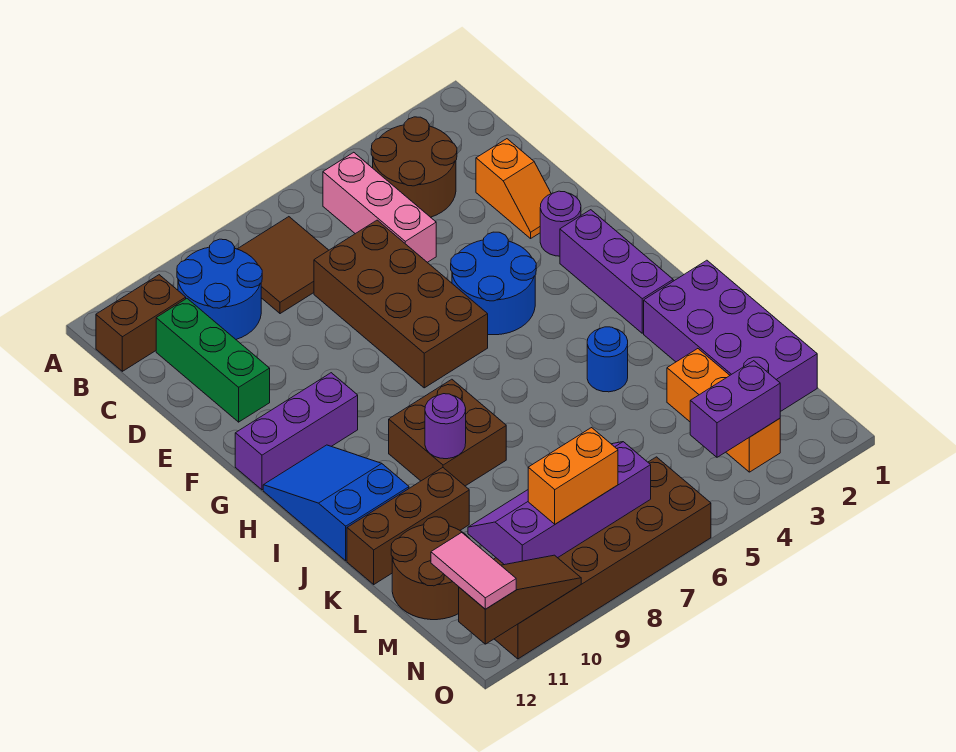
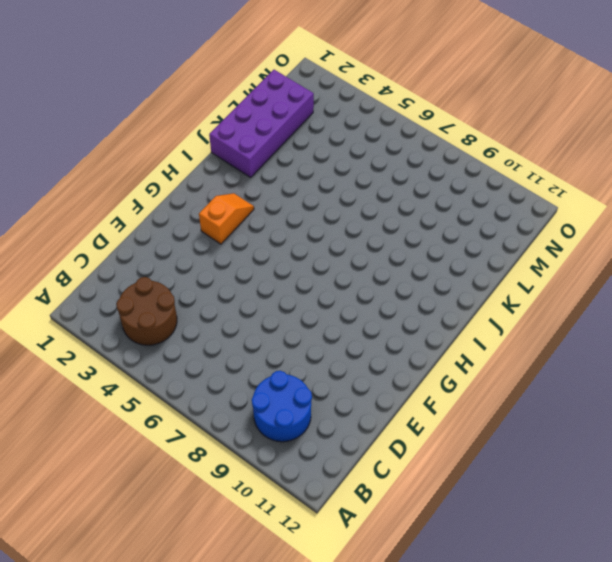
orange 1x2 slope [199,193,254,244] -> orange 1x2 slope moved to [476,139,551,238]
none -> pink 1x3 brick [323,152,436,262]
none -> brown 2x2 tile [238,217,329,314]
none -> brown 1x2 brick [96,275,186,371]

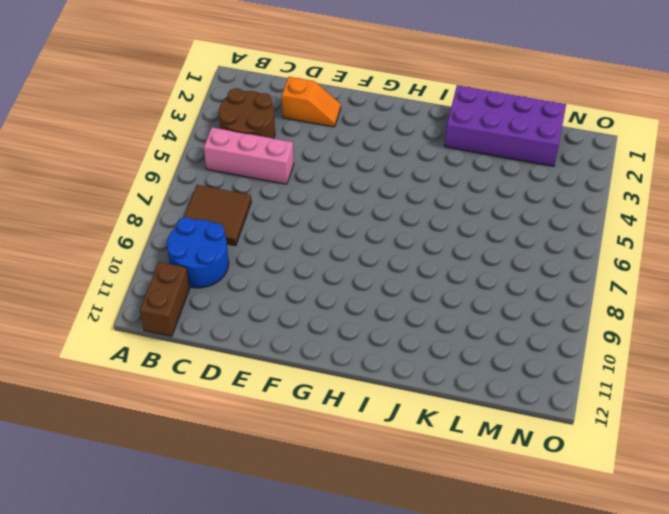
none -> green 1x3 brick [156,299,270,422]
none -> brown 2x4 brick [314,220,488,388]
none -> purple 1x1 round brick [540,191,581,256]

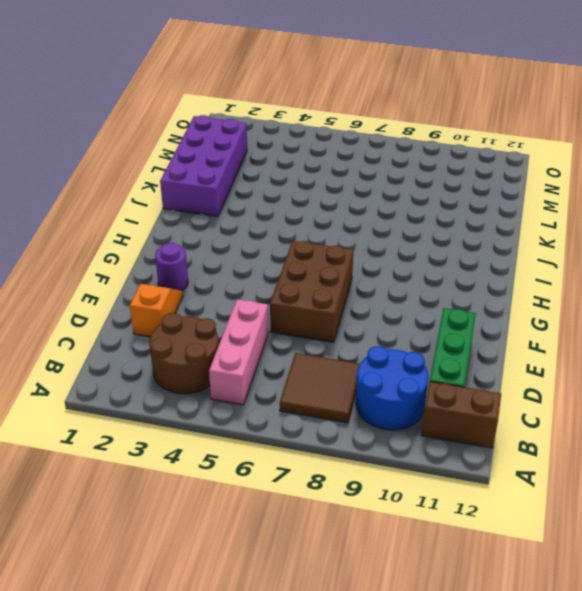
brown 2x3 brick [270,241,354,342] -> brown 2x4 brick [314,220,488,388]
none -> blue 2x2 round brick [451,232,536,335]
none -> purple 1x3 brick [560,210,673,333]
none -> purple 1x3 brick [235,373,358,490]

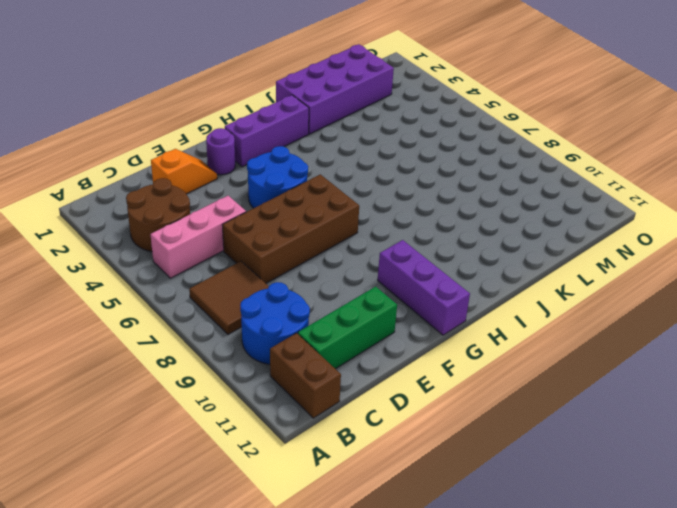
none -> blue 2x3 slope [263,445,409,561]
none -> brown 2x2 brick [389,379,506,486]
none -> blue 1x1 round brick [587,327,628,392]

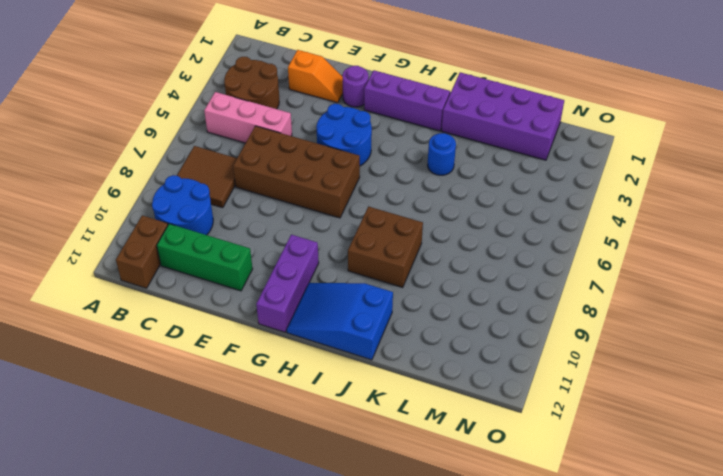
none -> brown 1x3 brick [347,468,469,584]
none -> orange 1x3 brick [667,349,780,472]
none -> brown 2x2 round brick [391,517,470,620]

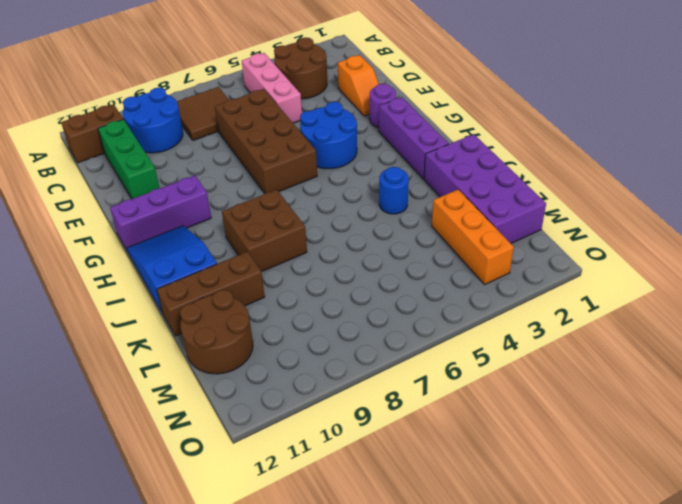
none -> brown 2x6 brick [494,457,711,659]
none -> purple 1x1 round brick [425,394,466,459]
none -> purple 2x4 slope [468,442,651,565]

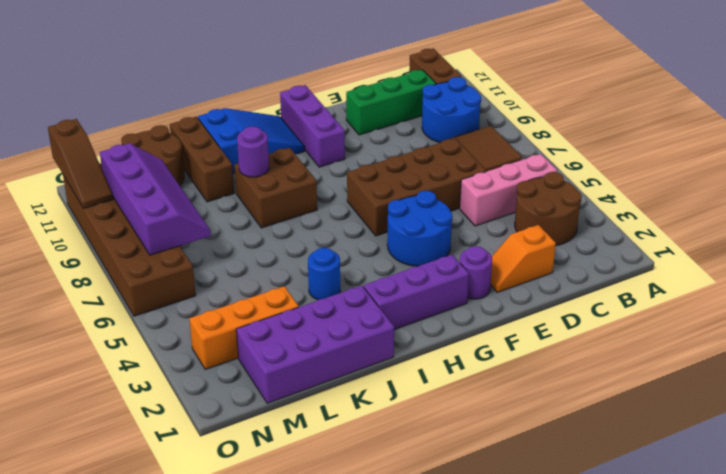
none -> purple 1x2 brick [690,361,780,457]
none -> orange 1x2 brick [528,428,618,524]
none -> pink 1x2 tile [431,533,516,609]

